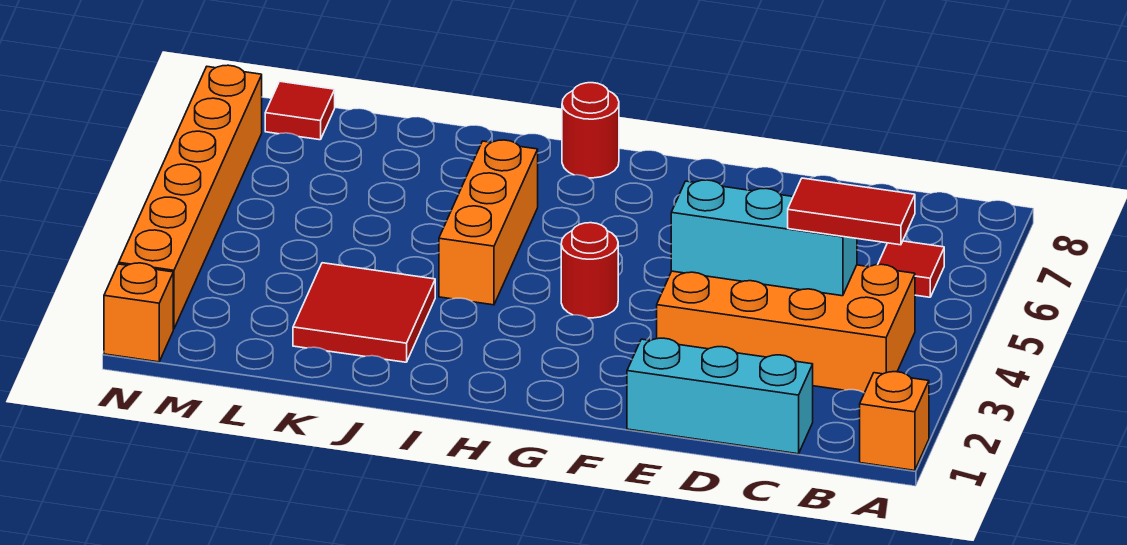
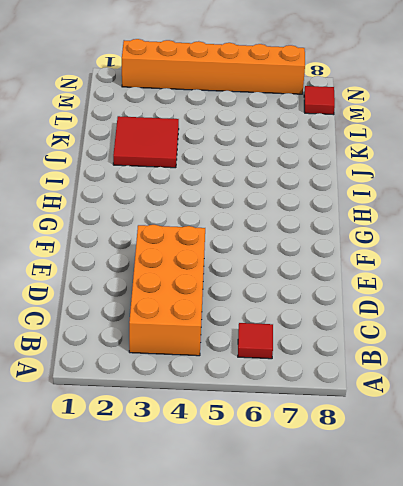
none -> orange 1x1 brick [860,372,929,471]
none -> cyan 1x3 brick [627,338,813,454]
none -> red 1x1 round brick [561,223,618,318]

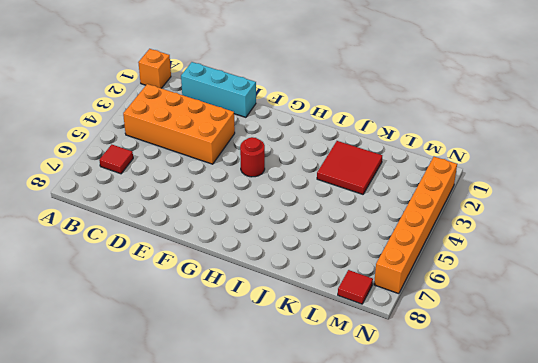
none -> red 1x1 round brick [562,83,619,178]
none -> orange 1x3 brick [439,140,538,305]
none -> orange 1x1 brick [104,263,173,362]

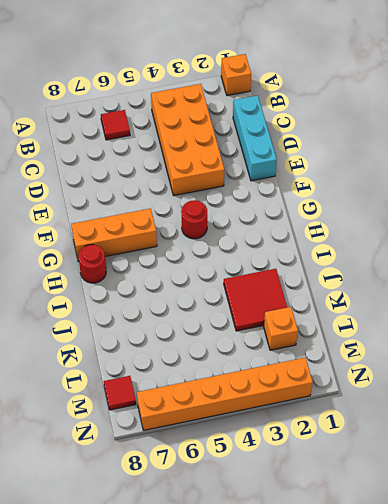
orange 1x3 brick [71,208,157,262] -> orange 1x3 brick moved to [439,140,538,305]
orange 1x1 brick [264,307,298,350] -> orange 1x1 brick moved to [104,263,173,362]
none -> cyan 1x3 brick [671,180,857,296]
none -> red 1x2 tile [788,178,915,245]

